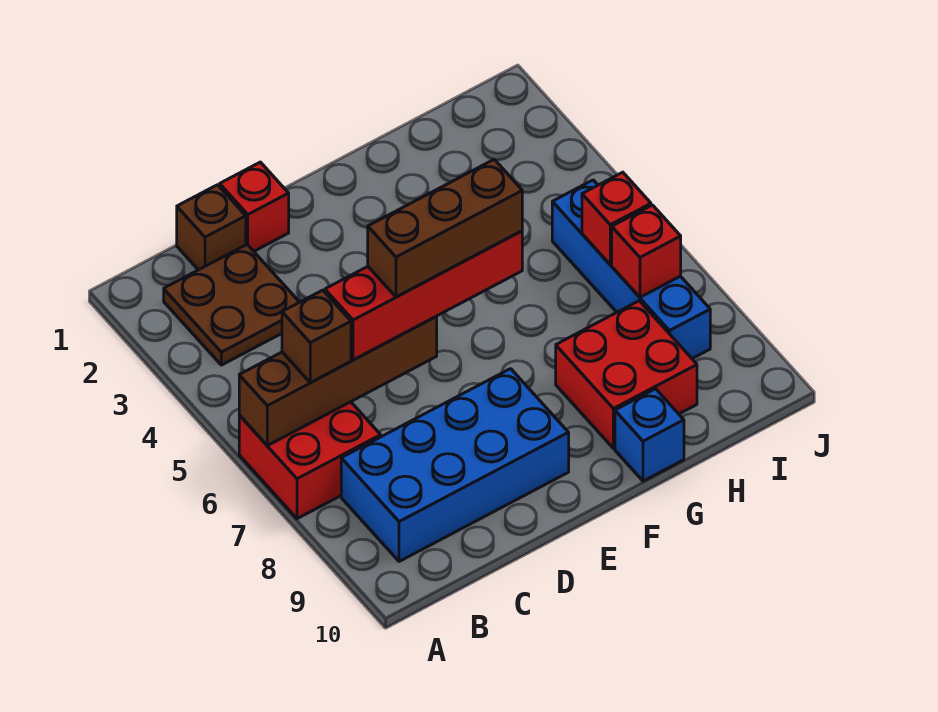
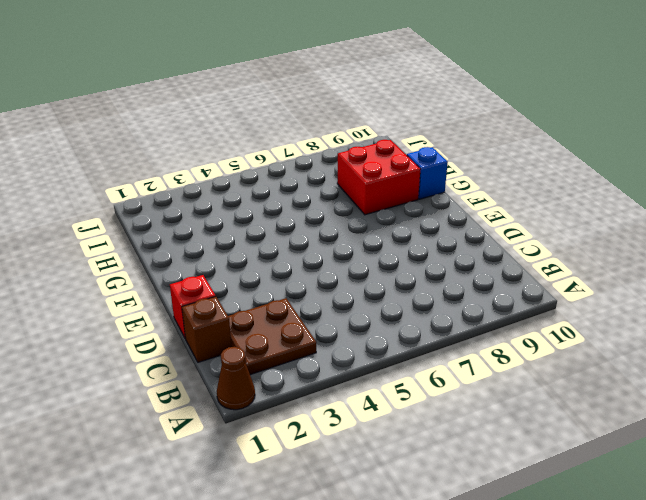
brown 1x1 cone [217,347,255,410] -> none
none -> red 2x2 brick [239,402,381,519]
none -> blue 2x4 brick [341,369,569,561]
none -> blue 1x4 brick [552,180,710,359]

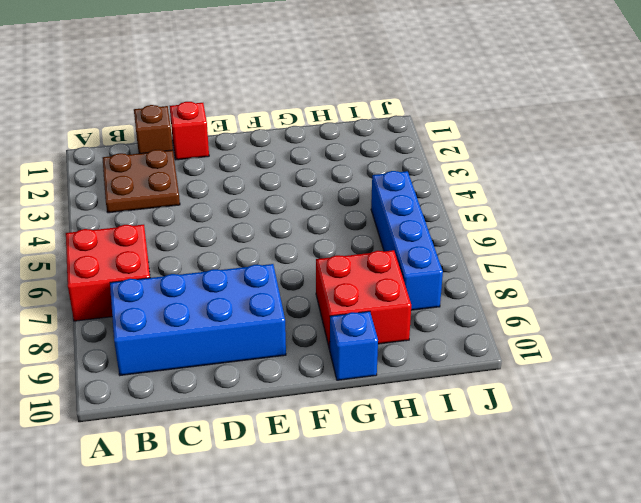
none -> brown 1x4 brick [239,316,437,446]
none -> red 1x1 brick [582,172,651,265]
none -> red 1x1 brick [612,205,681,297]

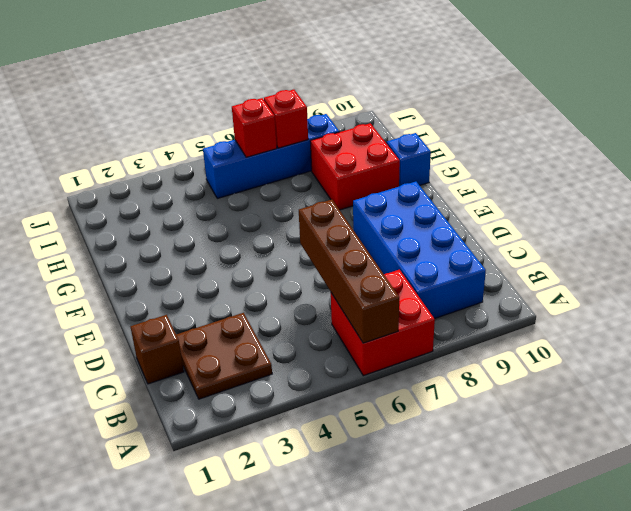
none -> red 1x1 brick [220,162,289,251]
none -> brown 1x1 brick [282,290,351,382]
none -> red 1x4 brick [325,231,522,360]

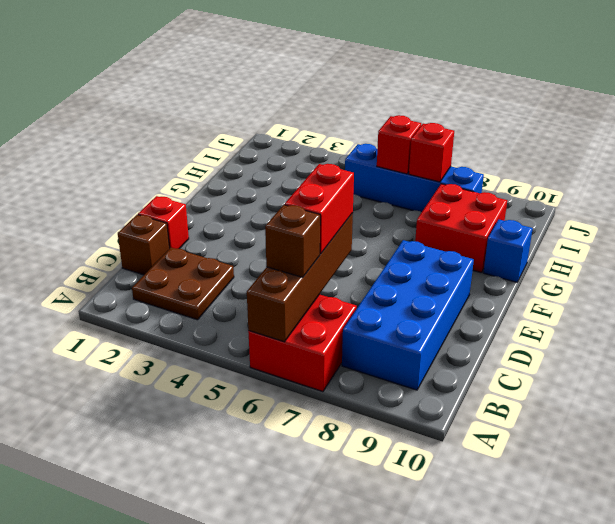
red 1x2 brick [285,164,354,254] -> red 1x4 brick [325,231,522,360]
none -> brown 1x3 brick [368,159,522,297]

